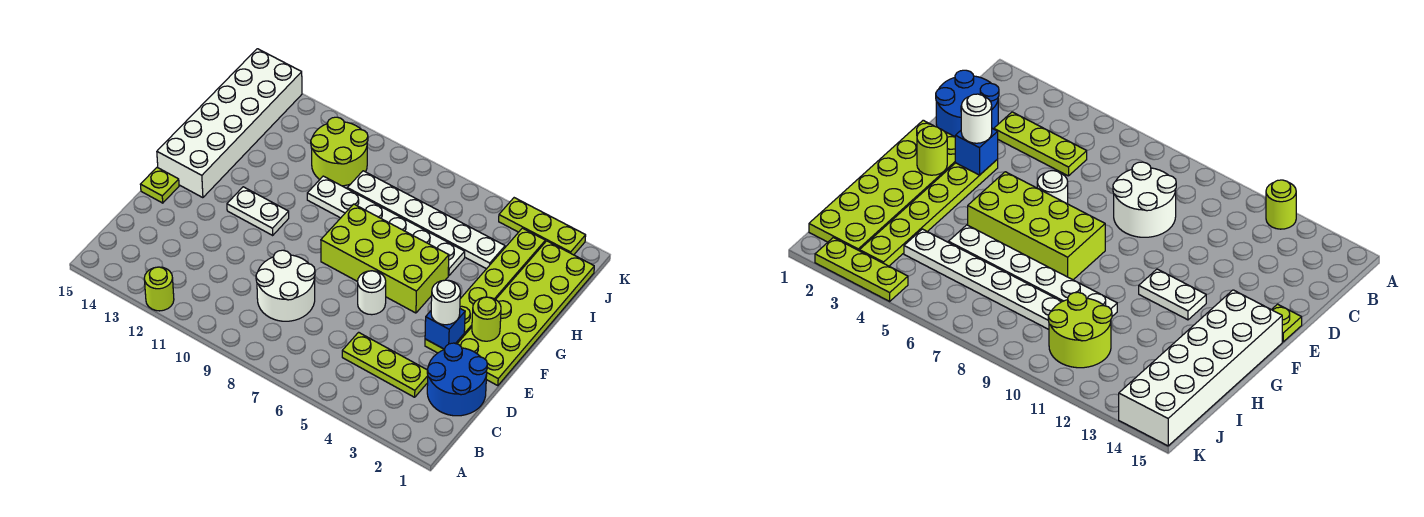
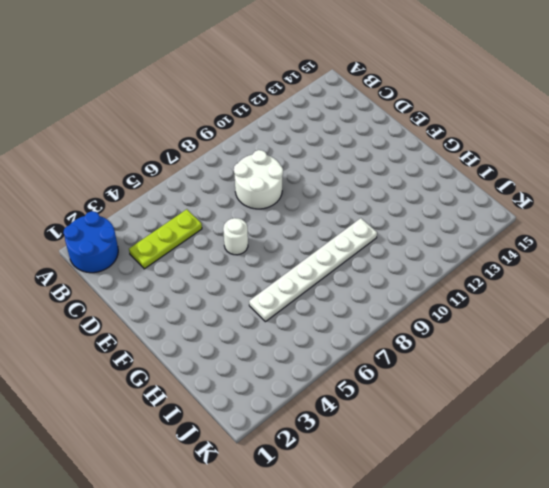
blue 2x2 round brick [63,211,118,273] -> blue 2x2 round brick moved to [427,343,487,416]
none -> lime 1x1 round brick [144,267,174,311]
none -> lime 2x6 plate [457,241,594,386]
none -> lime 1x6 plate [425,228,545,353]

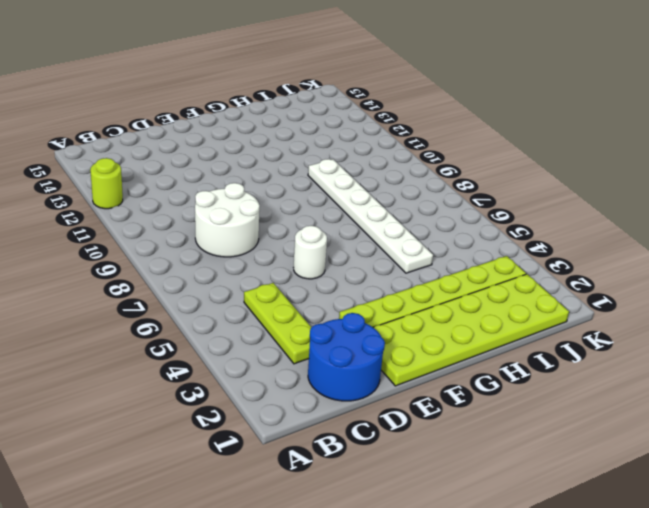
none -> lime 1x1 plate [140,167,179,203]
none -> lime 2x4 brick [321,204,449,313]
none -> white 1x2 plate [227,187,289,235]

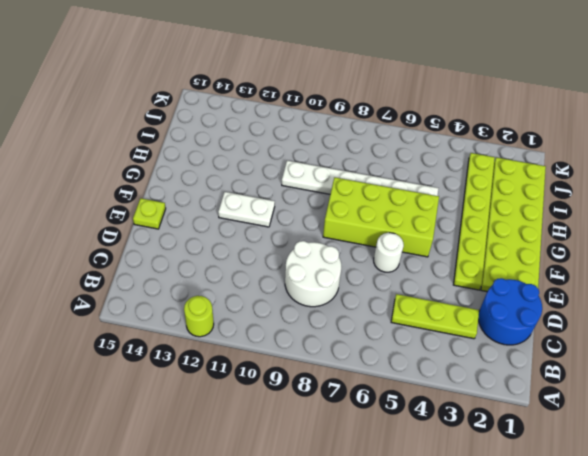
none -> white 2x6 brick [157,49,302,198]
none -> white 1x6 plate [347,171,505,269]
none -> lime 2x2 round brick [311,117,368,186]

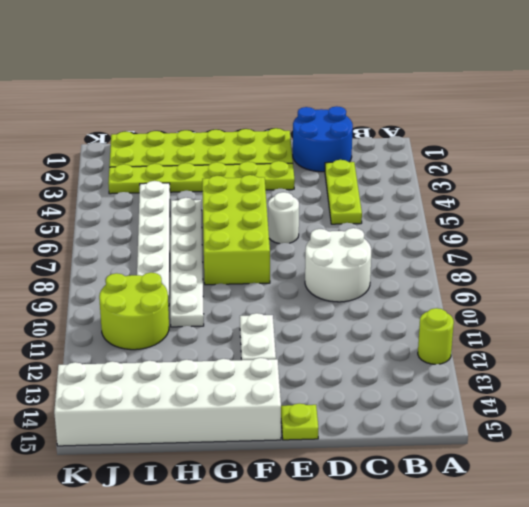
none -> lime 1x3 plate [499,198,586,255]
none -> blue 1x1 brick [425,309,465,349]
none -> lime 1x1 round brick [472,297,501,341]

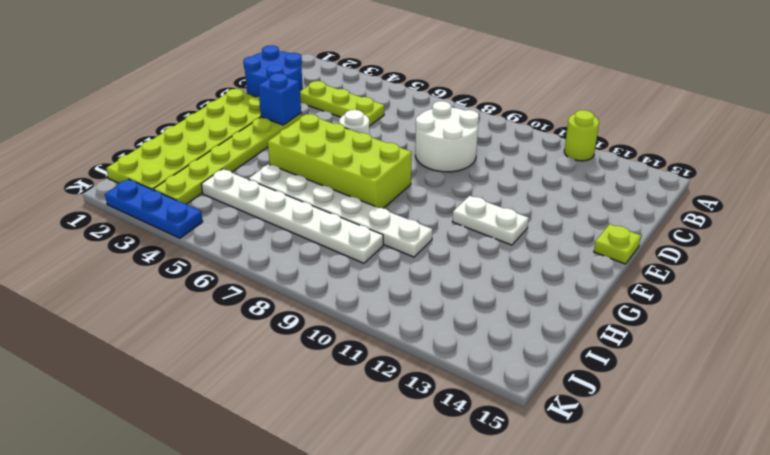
blue 1x3 plate [105,179,203,238] -> lime 1x3 plate [499,198,586,255]
none -> white 2x6 brick [157,49,302,198]
none -> lime 2x2 round brick [311,117,368,186]
none -> lime 1x1 round brick [472,297,501,341]

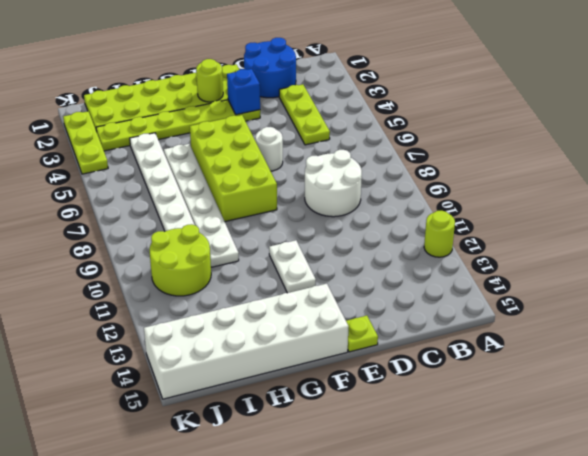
none -> white 1x1 round brick [431,280,460,325]

